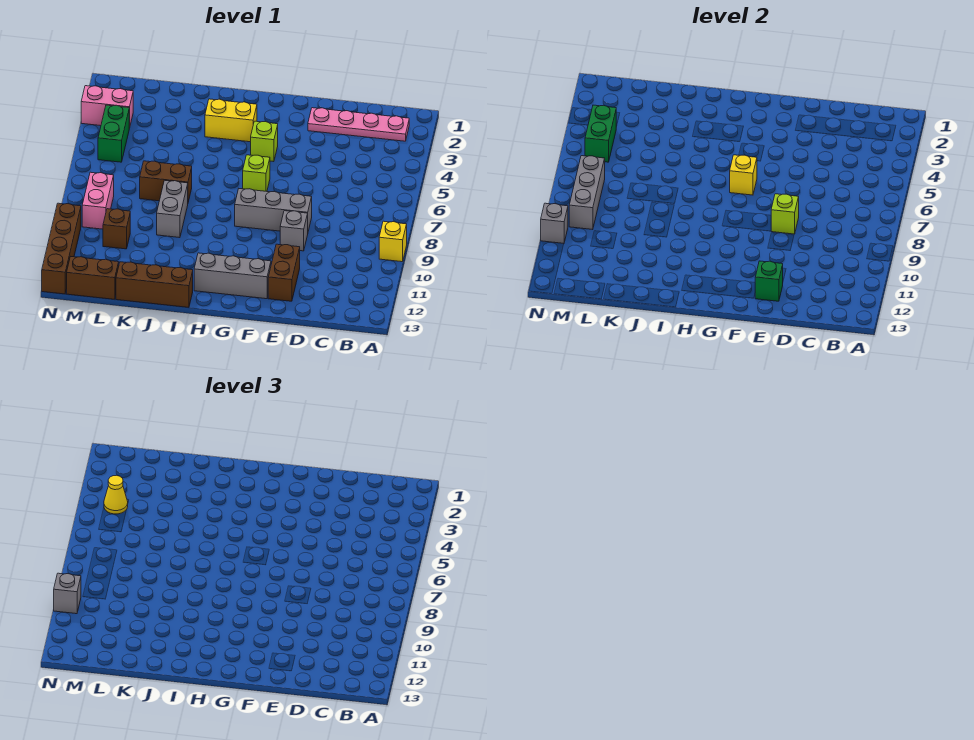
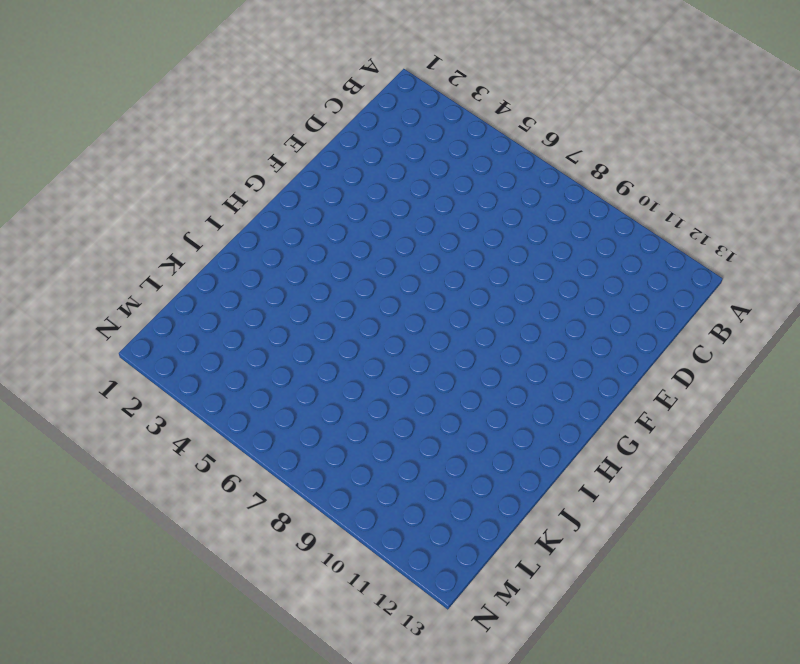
none -> yellow 1x1 brick [379,221,407,262]
none -> pink 1x4 plate [308,108,409,141]
none -> grey 1x3 brick [235,189,312,231]

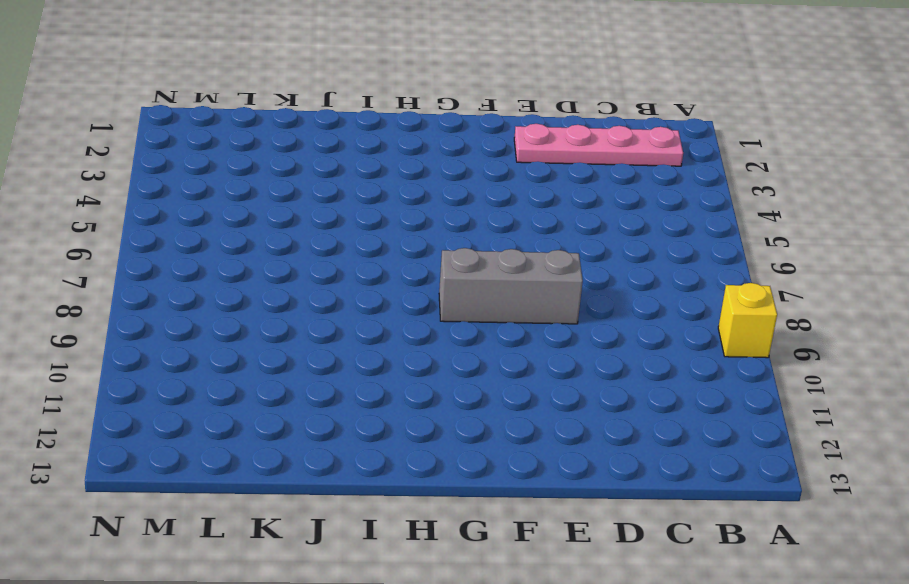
none -> grey 1x1 brick [280,211,308,251]
none -> brown 1x2 brick [268,244,300,301]
none -> grey 1x3 brick [194,253,271,299]

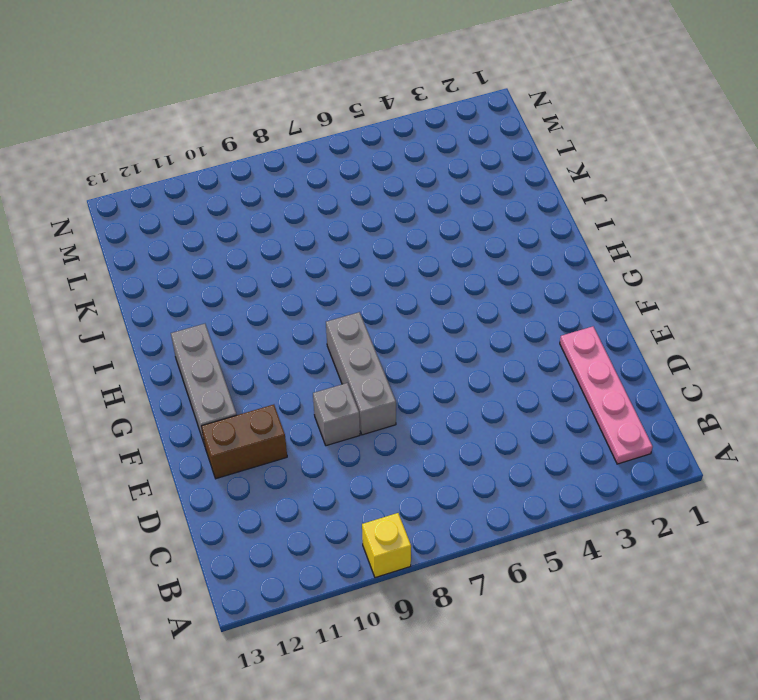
none -> lime 1x1 brick [251,121,278,162]
none -> lime 1x1 brick [243,155,270,191]
none -> yellow 1x2 brick [205,99,257,142]

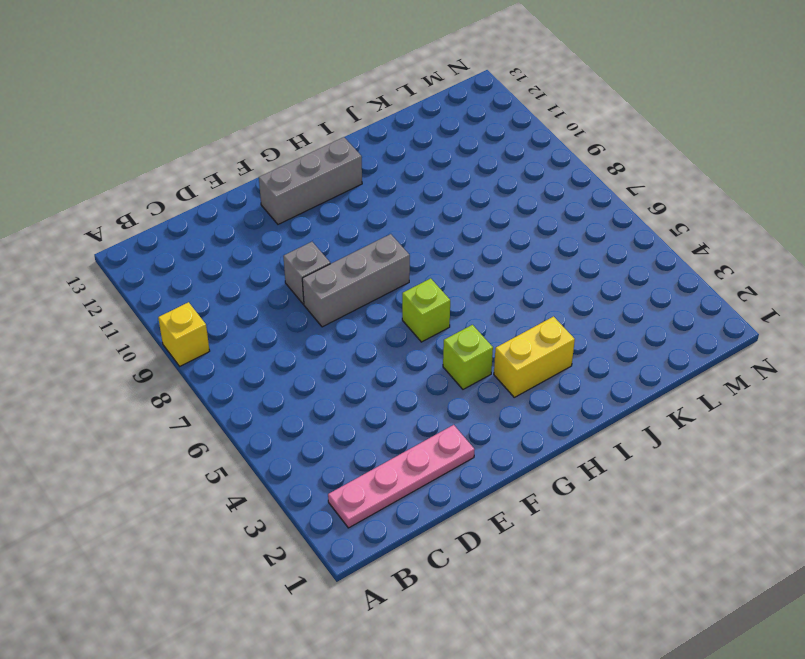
none -> brown 1x2 brick [268,244,300,301]
none -> brown 1x3 brick [116,262,193,307]
none -> brown 1x2 brick [140,161,192,202]

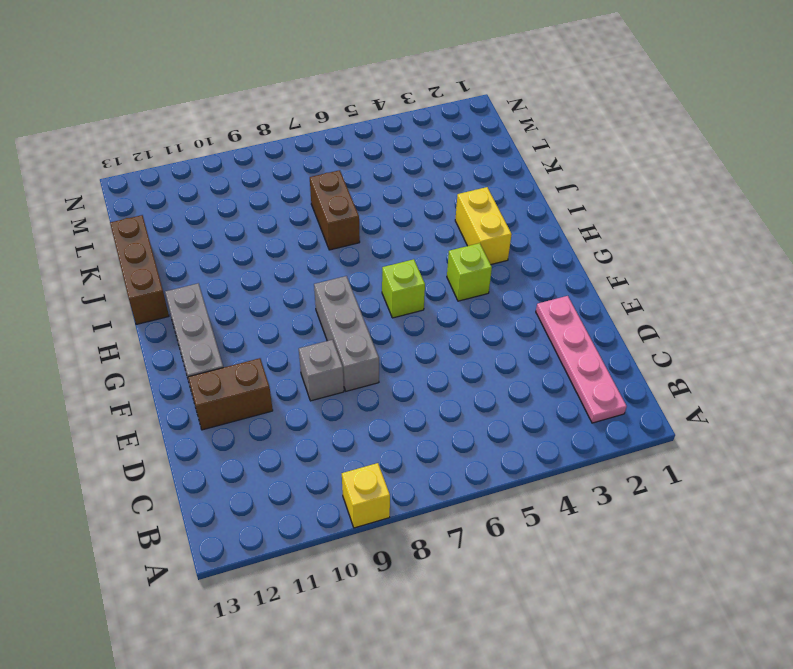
none -> grey 1x2 brick [157,180,188,238]
none -> brown 1x1 brick [103,209,130,249]
none -> brown 1x2 brick [67,257,119,299]

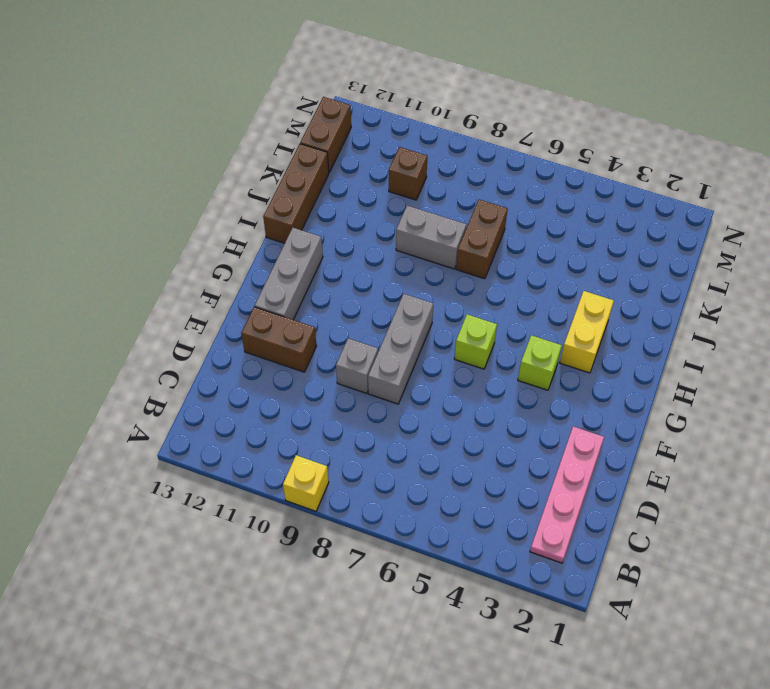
none -> pink 1x2 brick [81,86,133,128]
none -> green 1x2 brick [98,105,129,162]
none -> pink 1x2 brick [82,172,114,229]

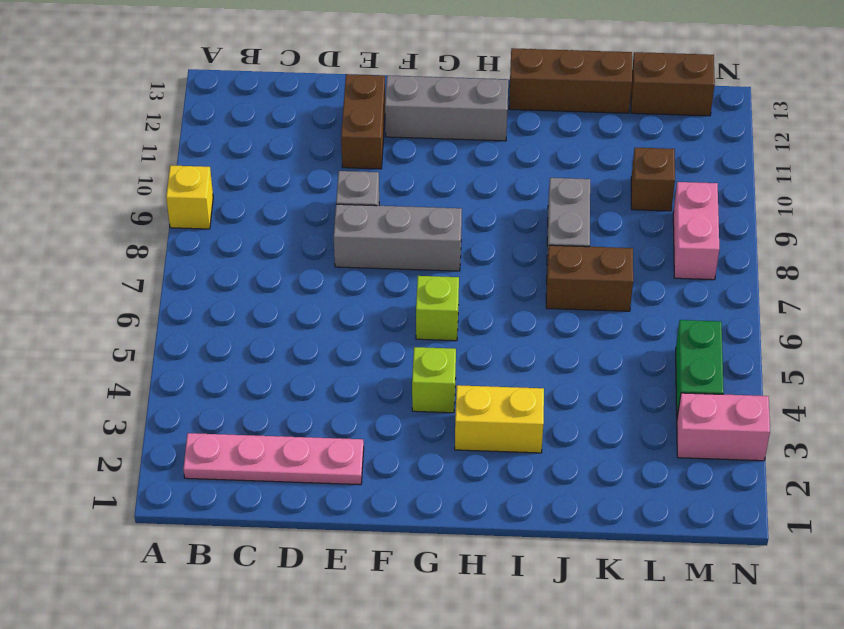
none -> brown 1x4 brick [42,203,81,294]
none -> lime 1x1 brick [771,194,799,234]
none -> green 1x1 brick [755,261,783,301]

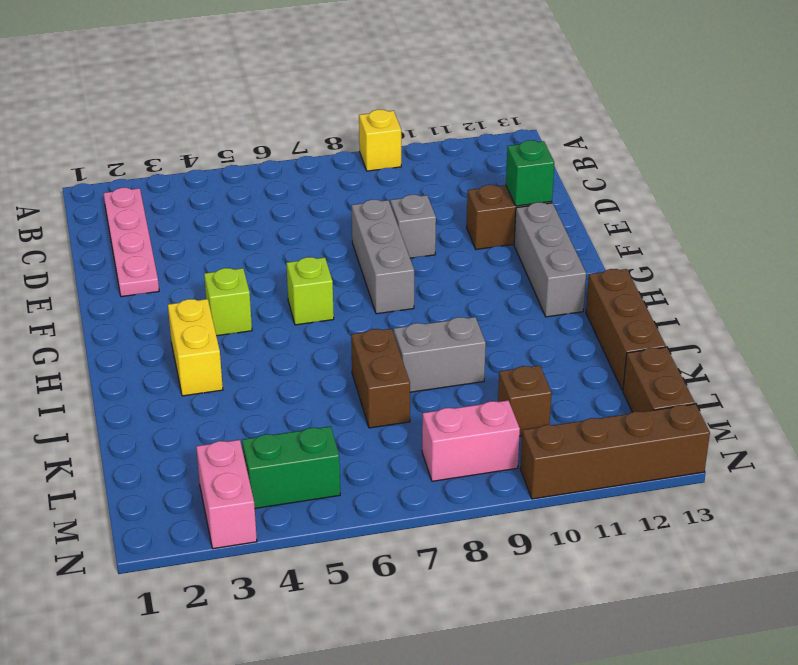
none -> lime 1x1 brick [771,194,799,234]
none -> yellow 1x1 brick [730,155,757,195]
none -> green 1x2 brick [585,105,616,162]

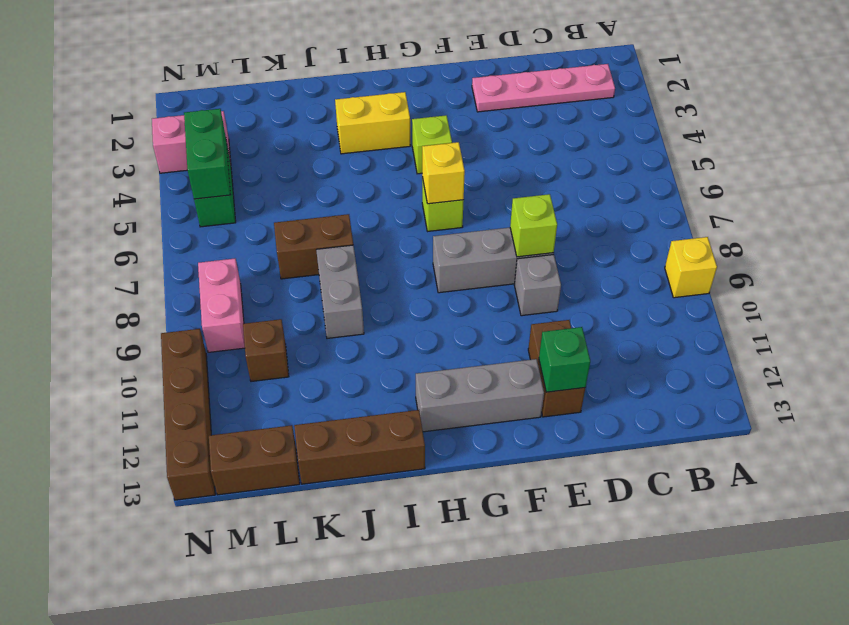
none -> grey 1x3 brick [569,156,605,230]
none -> grey 1x1 brick [541,203,568,243]
none -> yellow 1x1 cone [104,475,128,514]

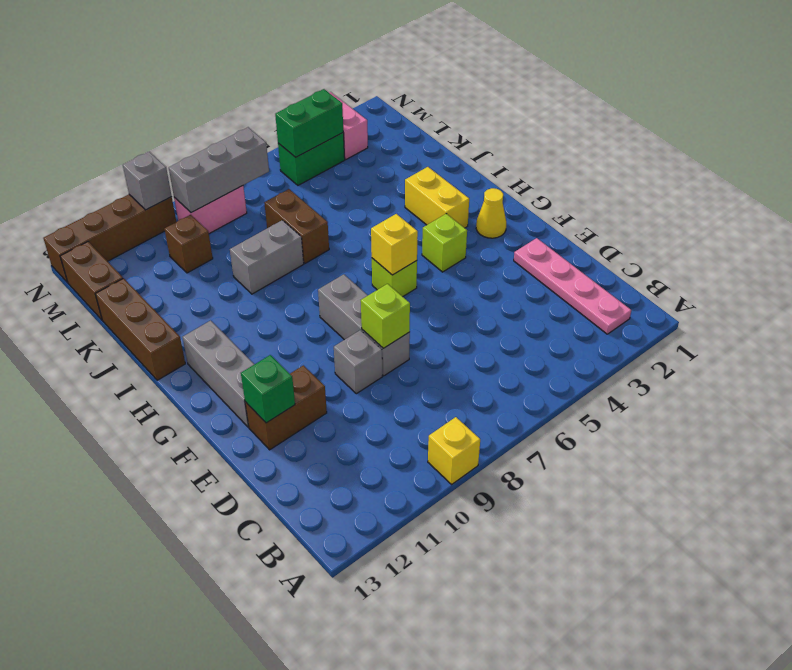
yellow 1x1 cone [476,188,506,238] -> yellow 1x1 cone moved to [104,475,128,514]
none -> grey 1x1 brick [54,573,81,614]

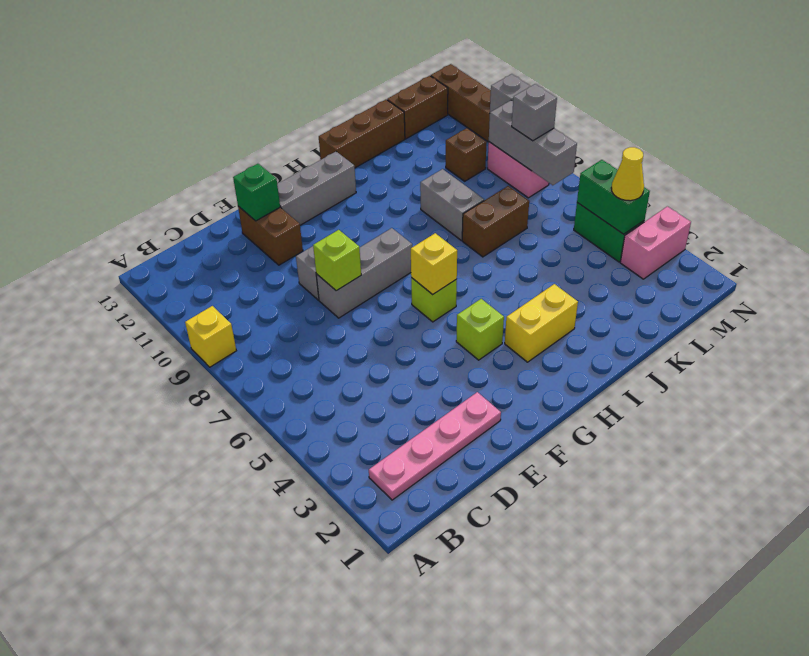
grey 1x1 brick [512,84,557,141] -> grey 1x1 brick moved to [54,573,81,614]

